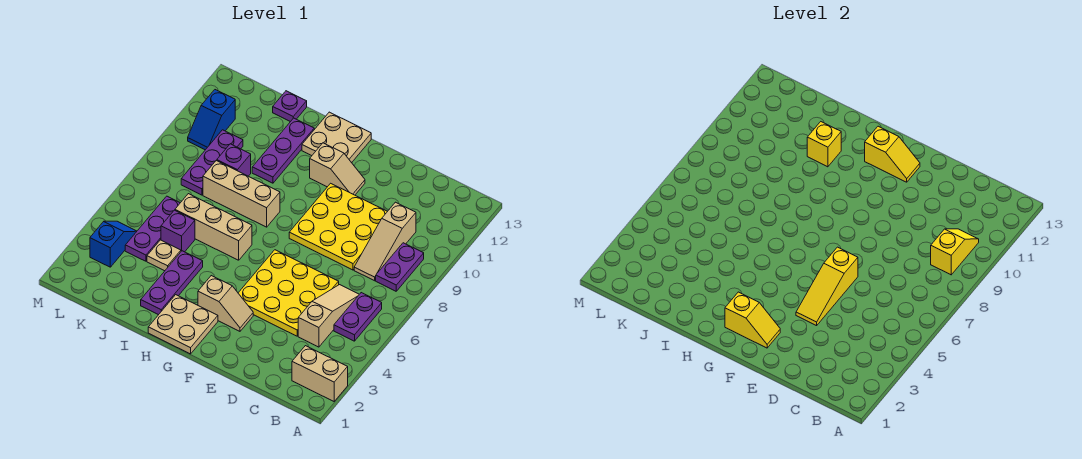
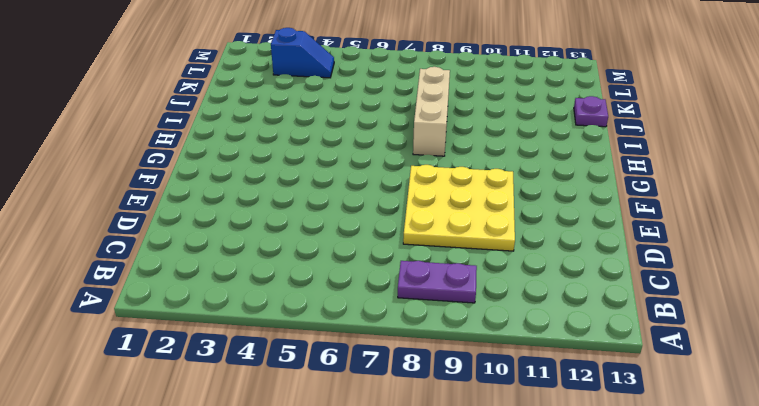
none -> tan 1x2 brick [292,346,348,401]
none -> purple 1x2 plate [334,293,382,341]
none -> tan 1x3 slope [298,285,359,347]

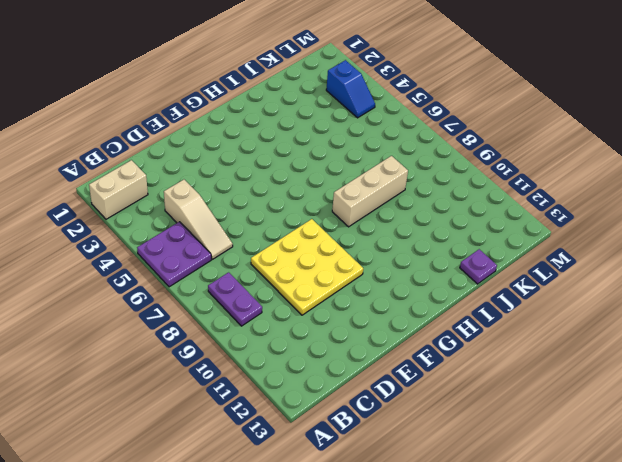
purple 2x2 plate [137,222,211,287] -> purple 1x2 plate [334,293,382,341]
none -> tan 1x3 slope [354,202,416,281]
none -> yellow 3x3 plate [238,250,339,336]
none -> tan 1x2 slope [198,276,253,331]

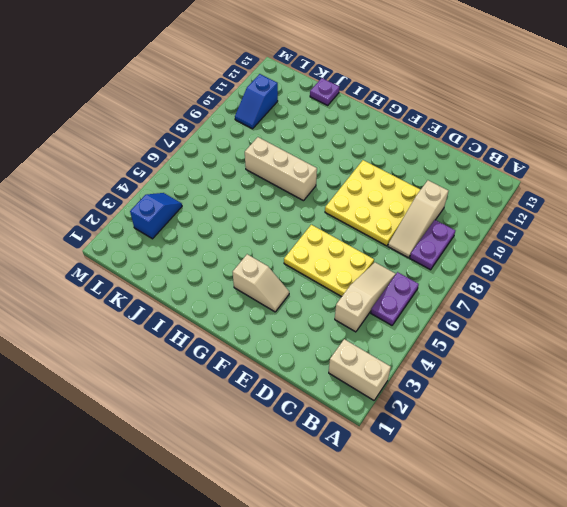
yellow 2x3 plate [284,225,374,297] -> yellow 3x3 plate [238,250,339,336]
none -> tan 1x2 slope [310,143,365,195]
none -> tan 2x2 plate [148,295,218,354]
none -> tan 2x2 plate [302,112,371,163]

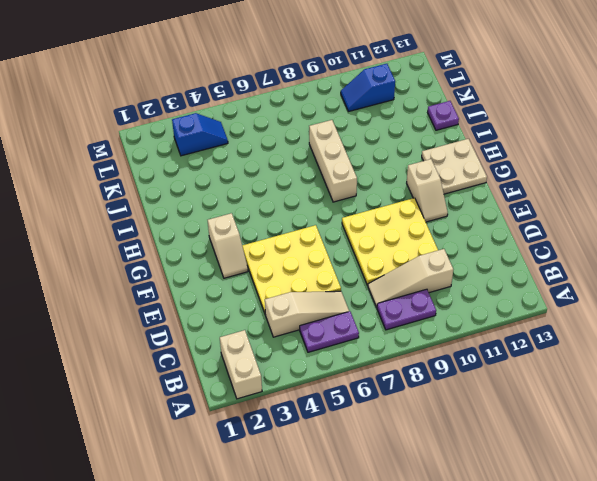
none -> tan 2x2 plate [148,295,218,354]
none -> tan 1x3 brick [175,194,252,260]
none -> purple 1x3 plate [141,251,203,315]

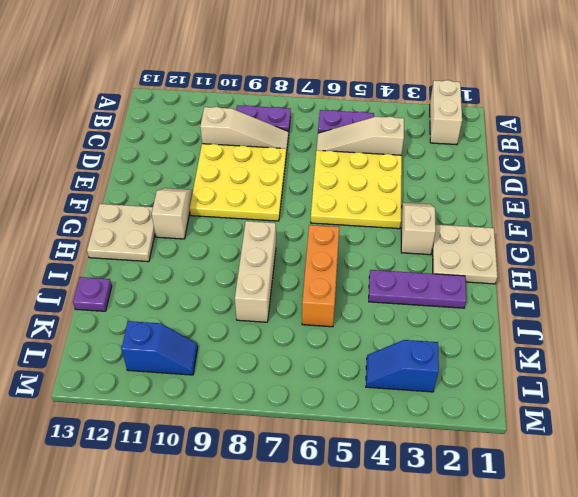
orange 1x3 brick [302,225,339,327] -> tan 1x3 brick [175,194,252,260]
none -> purple 1x3 plate [252,118,314,183]
none -> tan 1x1 plate [147,240,181,271]
none -> purple 1x1 brick [161,210,195,252]

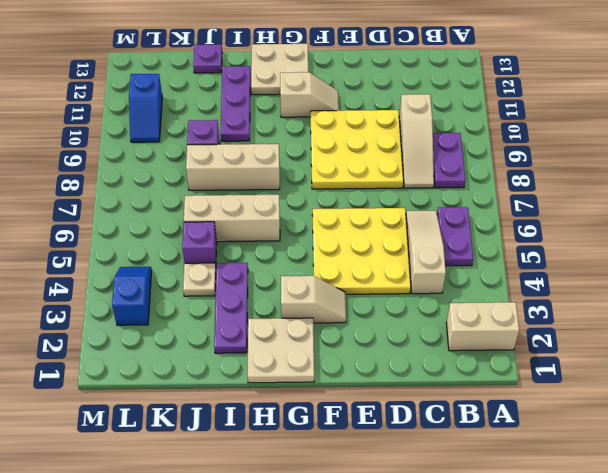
none -> purple 1x3 plate [125,196,180,261]
none -> purple 1x3 plate [181,130,243,195]
none -> yellow 1x2 slope [931,229,979,275]

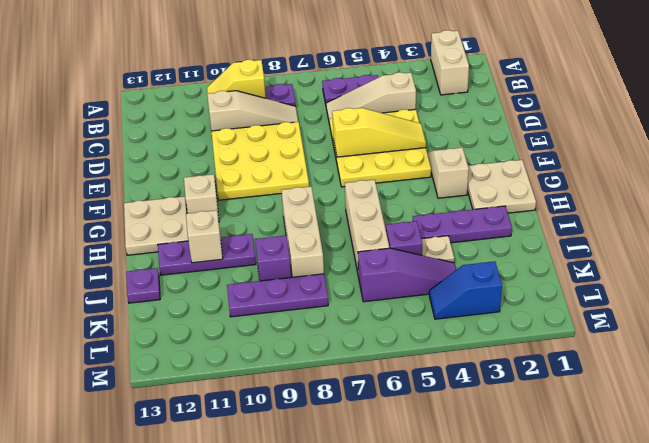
tan 1x1 brick [186,210,223,263] -> yellow 1x1 brick [807,122,841,167]
purple 1x3 slope [358,248,456,302] -> purple 1x3 plate [125,196,180,261]
none -> blue 1x2 slope [188,90,235,150]
none -> yellow 1x2 slope [725,292,780,348]
none -> yellow 1x2 slope [865,126,920,182]

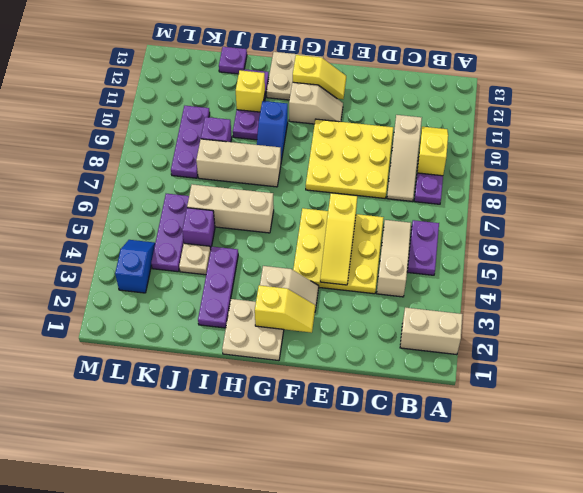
blue 1x2 slope [257,101,288,161] -> blue 1x2 slope moved to [188,90,235,150]

